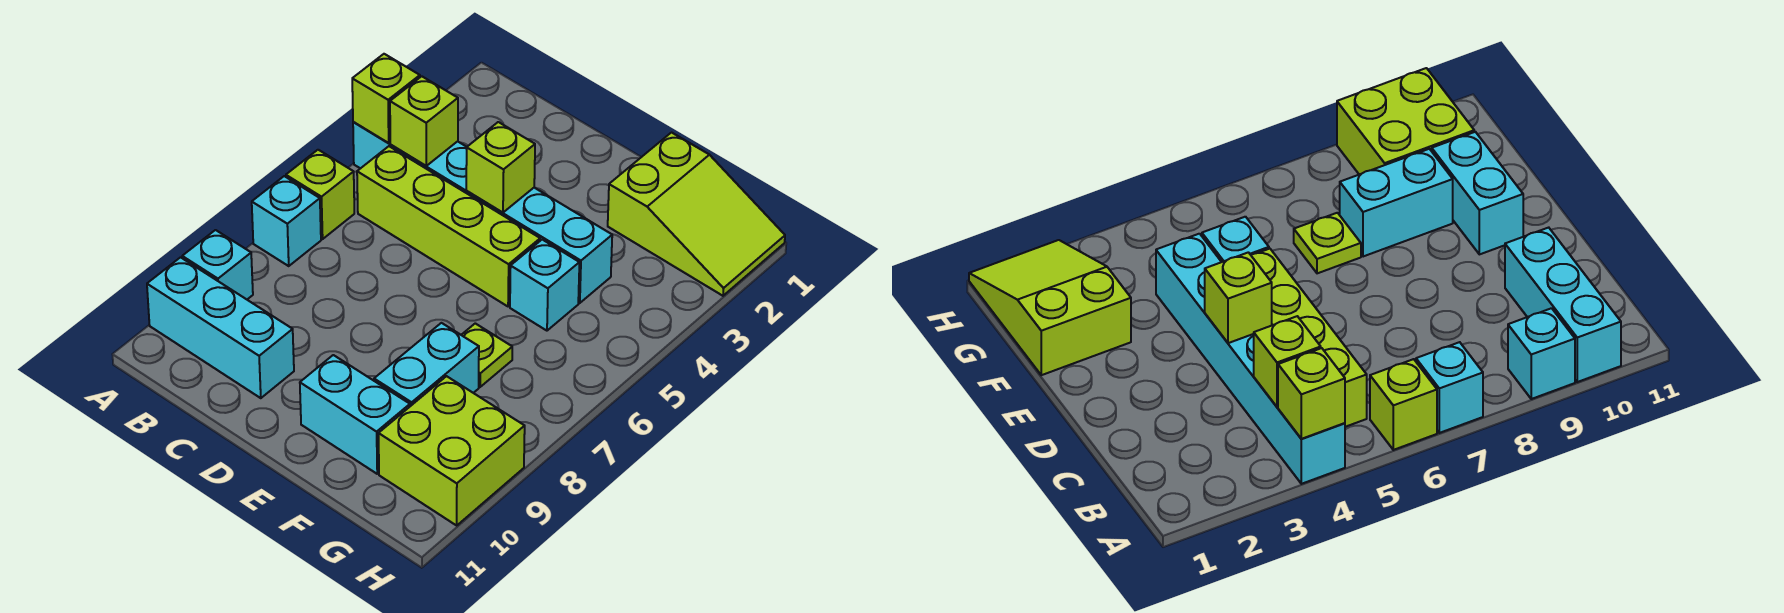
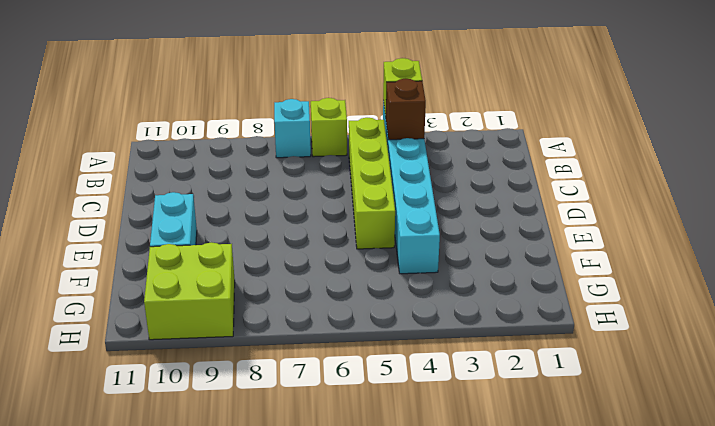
brown 1x1 brick [386,79,426,140] -> lime 1x1 brick [390,76,458,166]
none -> cyan 1x1 brick [182,230,253,299]
none -> cyan 1x3 brick [147,257,294,398]
none -> lime 2x3 slope [608,133,785,296]

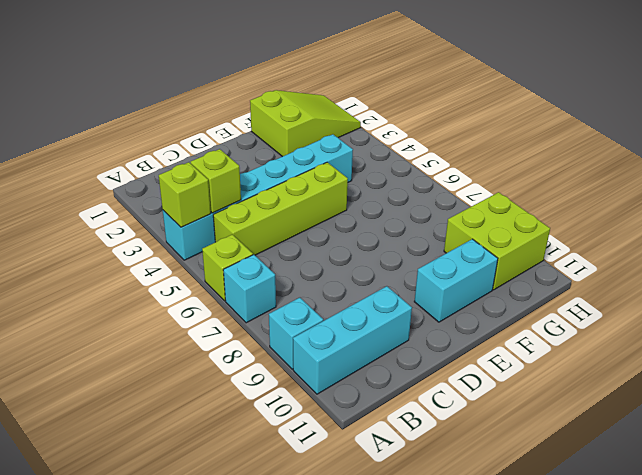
none -> cyan 1x1 brick [510,240,579,331]
none -> lime 1x1 plate [462,323,512,387]
none -> cyan 1x2 brick [374,323,479,406]

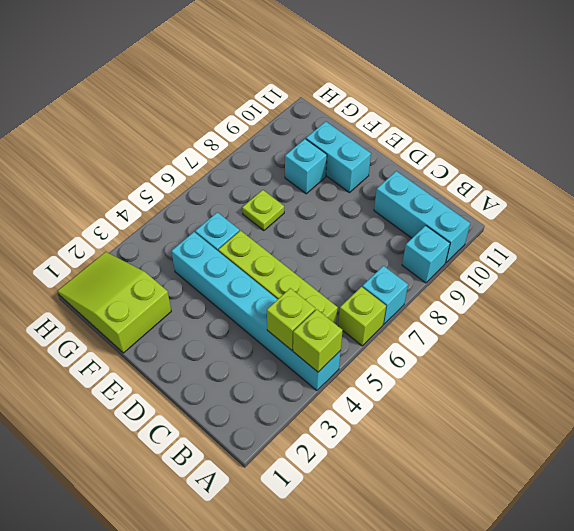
cyan 1x1 brick [285,139,327,194] -> cyan 1x2 brick [374,323,479,406]
none -> lime 2x2 brick [379,376,525,525]
none -> lime 1x1 brick [466,122,535,212]

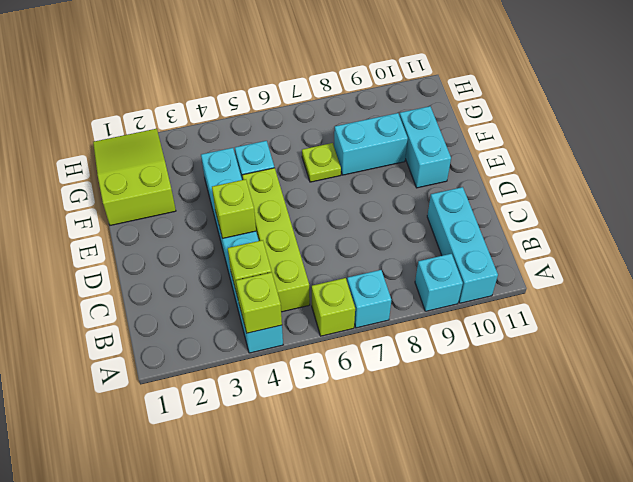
none -> lime 2x2 brick [379,376,525,525]

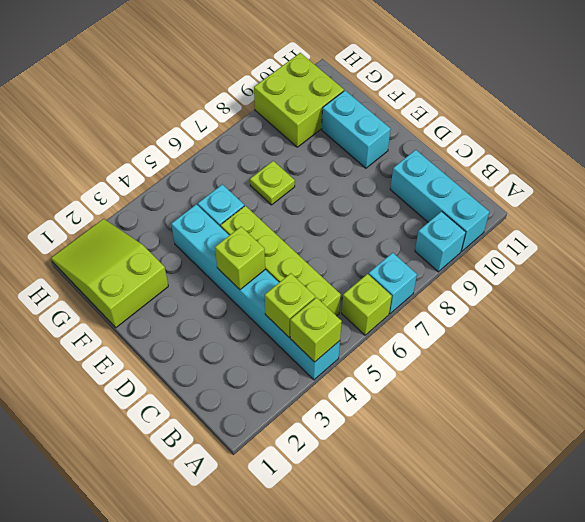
none -> cyan 1x2 brick [374,323,479,406]

